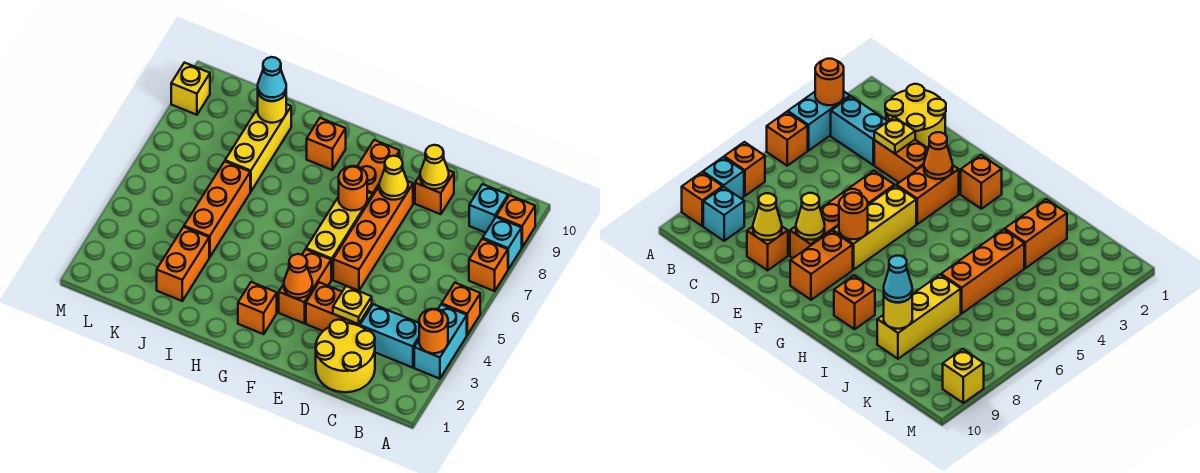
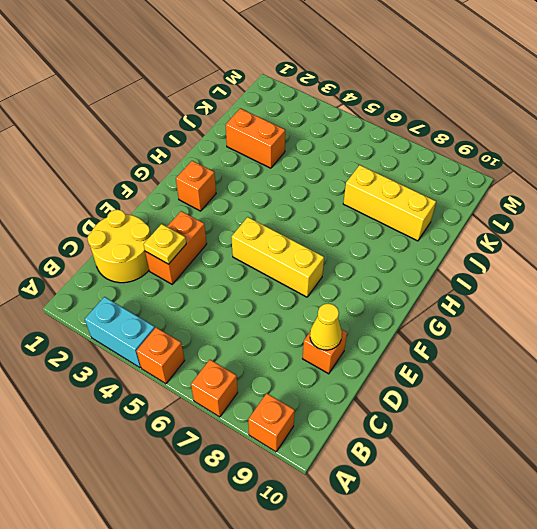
none -> cyan 1x1 brick [483,217,522,269]
none -> cyan 1x2 brick [360,304,419,368]
none -> cyan 1x1 brick [469,184,508,233]

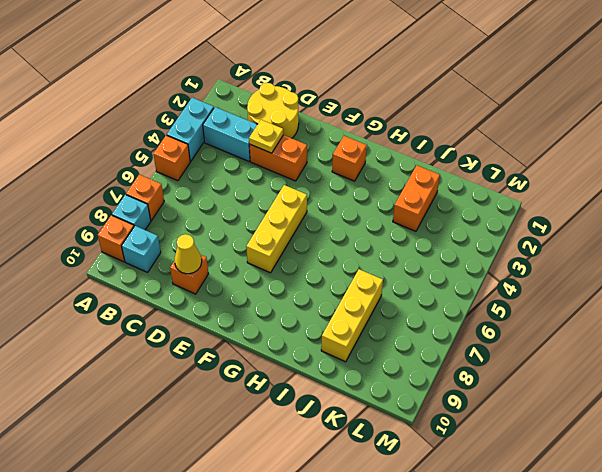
none -> orange 1x4 brick [333,181,413,291]
none -> orange 1x2 brick [279,249,331,323]
none -> orange 1x2 brick [357,140,400,196]

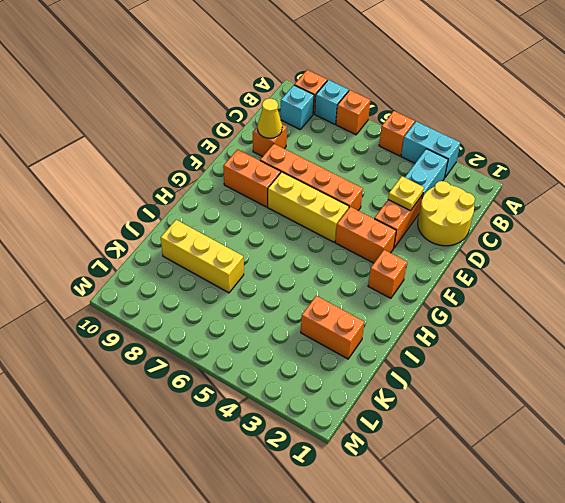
none -> orange 1x1 brick [307,118,346,170]
none -> orange 1x3 brick [184,161,250,257]
none -> yellow 1x1 brick [171,63,210,115]

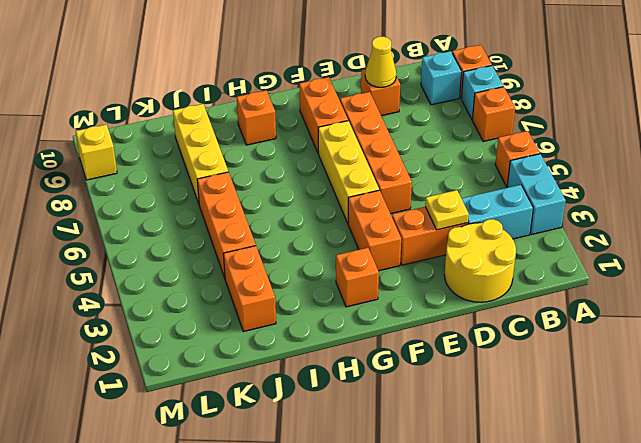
none -> orange 1x1 round brick [419,309,448,353]
none -> yellow 1x1 cone [379,156,408,200]
none -> orange 1x1 cone [284,254,312,298]

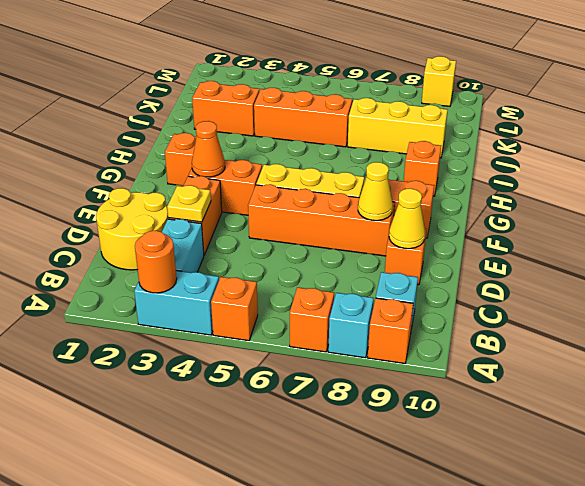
none -> orange 1x1 round brick [339,166,367,210]
none -> yellow 1x1 round brick [258,93,286,123]
none -> cyan 1x1 cone [258,57,286,101]

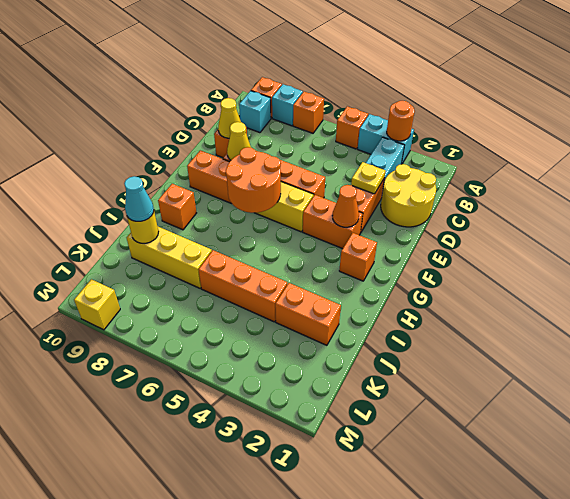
orange 2x2 round brick [226,147,281,213] -> orange 1x1 round brick [339,166,367,210]

